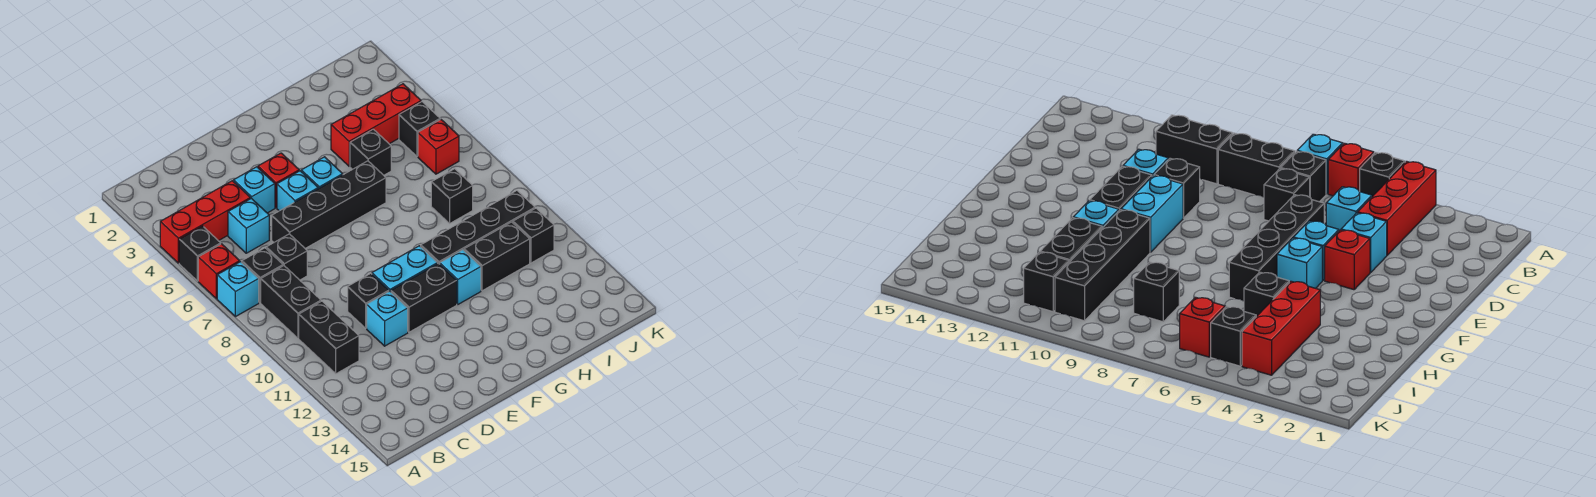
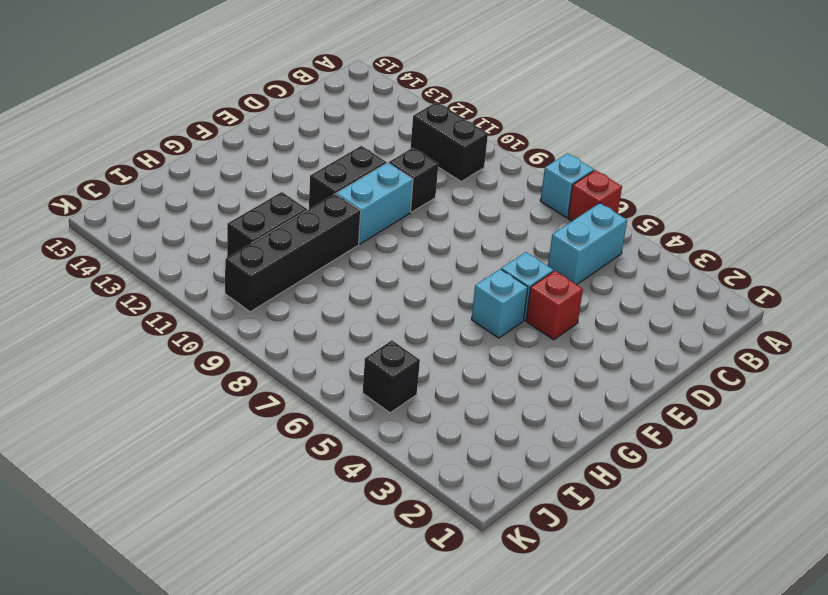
cyan 1x2 brick [548,203,627,284] -> cyan 1x1 brick [228,198,269,253]
none -> red 1x3 brick [160,181,250,263]
none -> black 1x1 brick [179,226,221,281]
none -> black 1x1 brick [242,248,283,303]

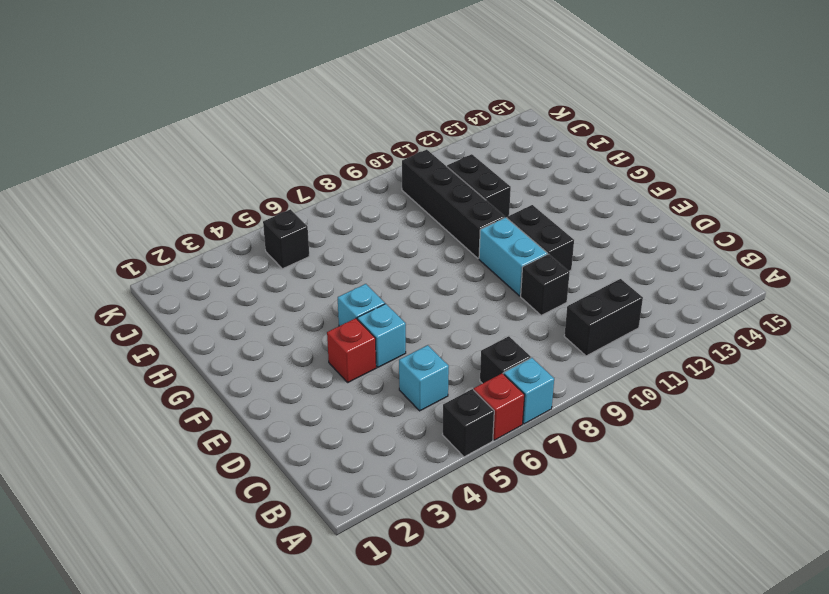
none -> red 1x3 brick [160,181,250,263]
none -> black 1x2 brick [261,266,321,338]
none -> black 1x1 brick [266,234,307,280]

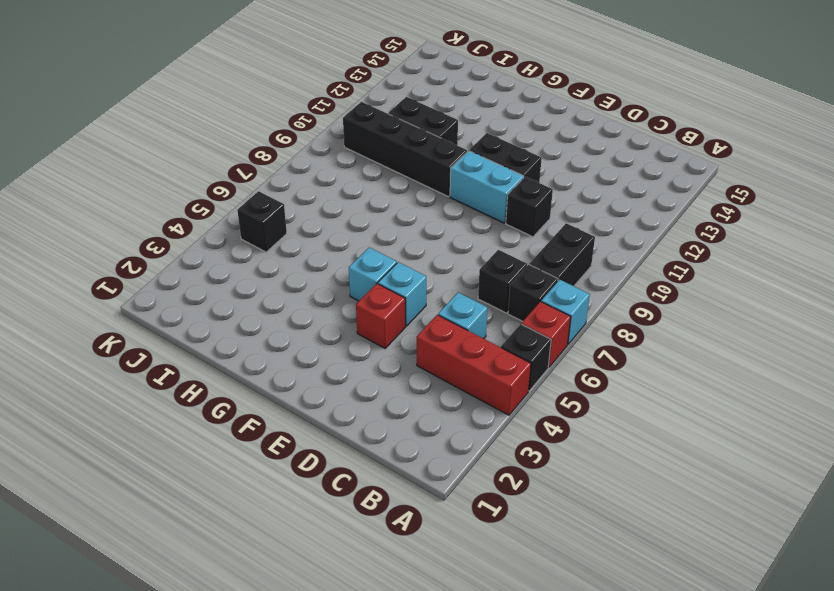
none -> black 1x2 brick [299,301,359,374]
none -> cyan 1x1 brick [234,167,275,213]
none -> black 1x4 brick [272,161,386,248]

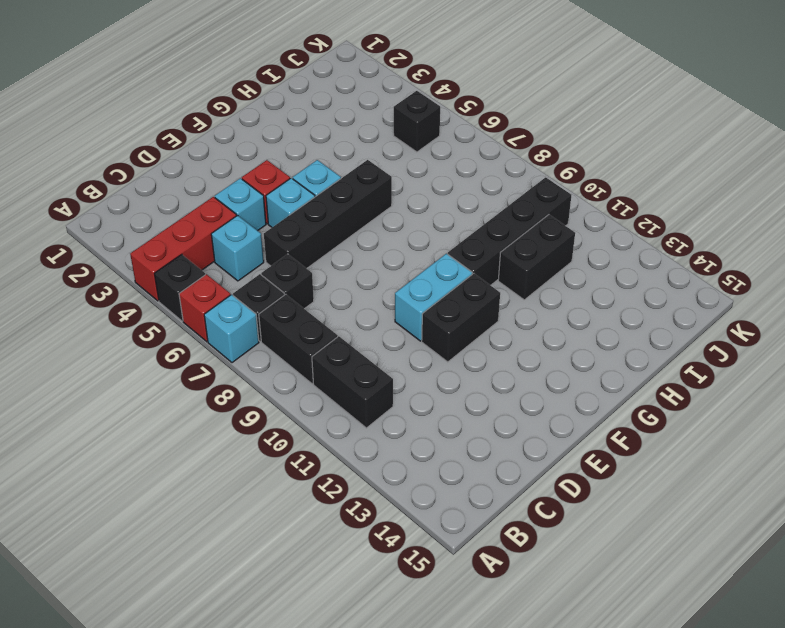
none -> black 1x1 brick [348,273,389,328]
none -> cyan 1x1 brick [367,291,408,346]
none -> cyan 1x1 brick [440,250,481,304]

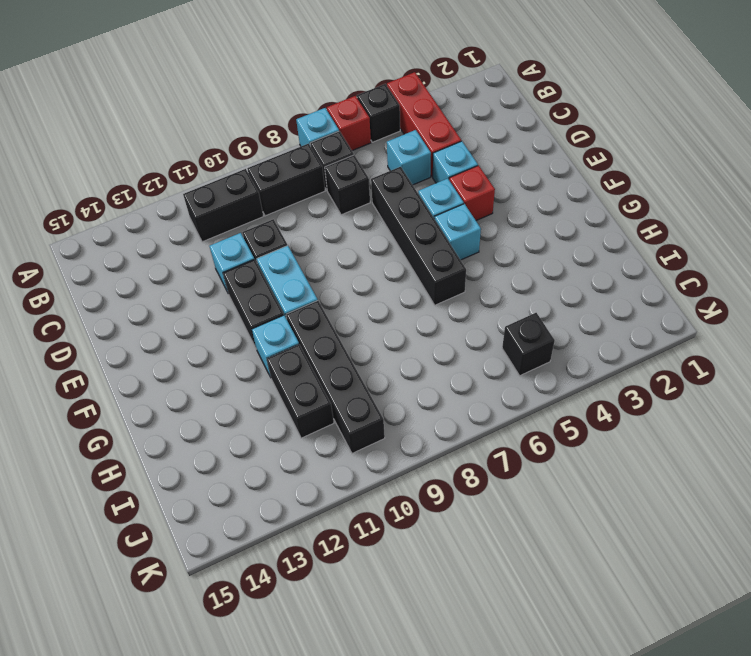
none -> red 1x3 brick [331,84,421,166]
none -> black 1x1 brick [350,129,391,175]
none -> black 1x1 brick [431,169,473,223]

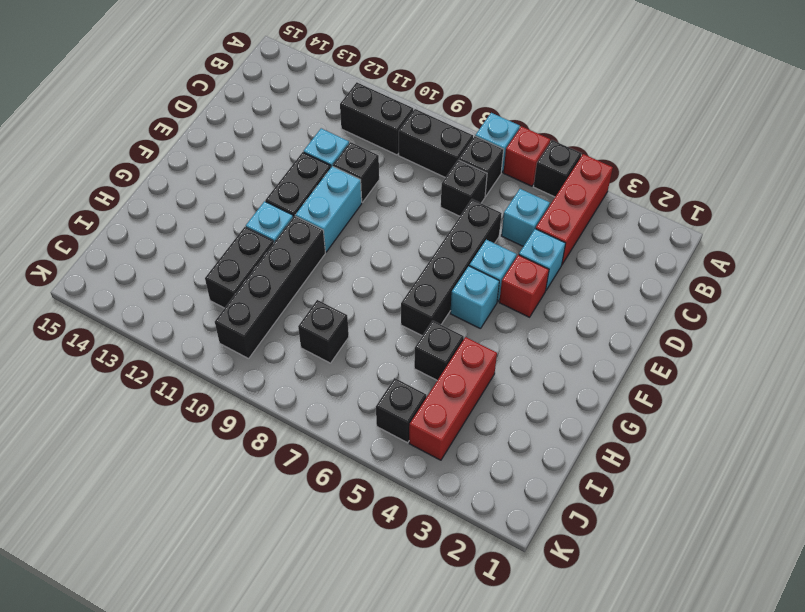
none -> red 1x1 brick [418,120,459,174]
none -> black 1x1 brick [513,208,554,263]

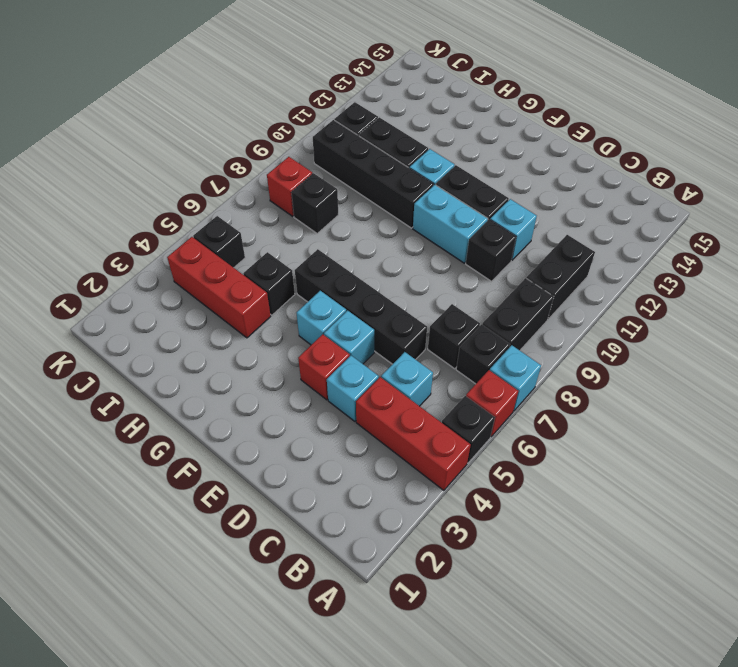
red 1x1 brick [267,157,312,216] -> red 1x1 brick moved to [418,120,459,174]

